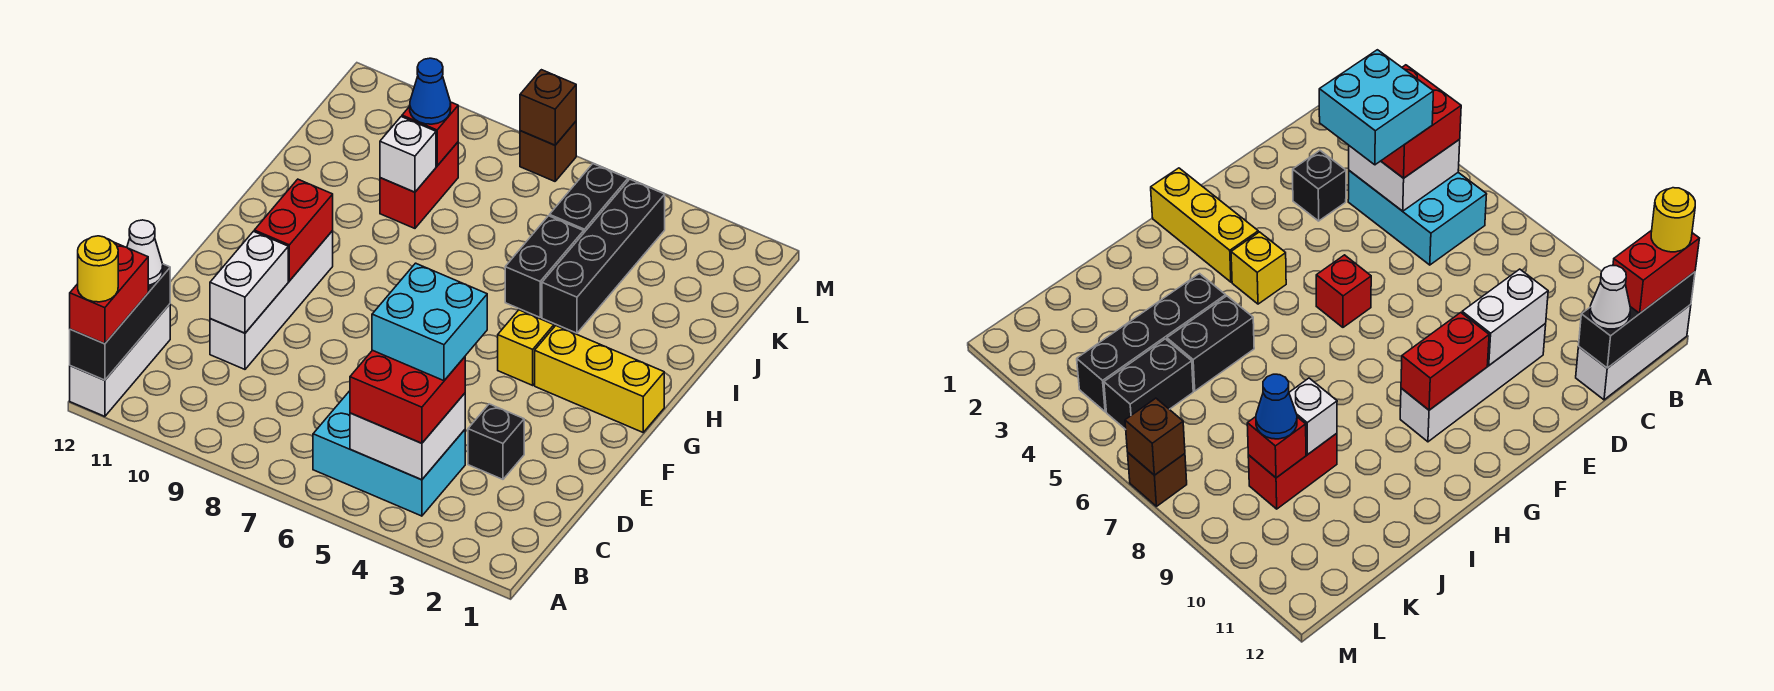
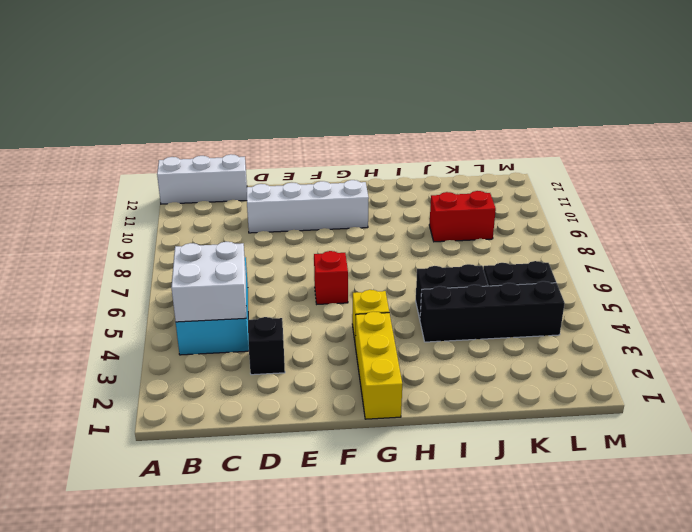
none -> brown 1x1 brick [520,122,576,181]
none -> black 1x3 brick [70,264,170,380]
none -> white 1x2 brick [210,231,288,333]

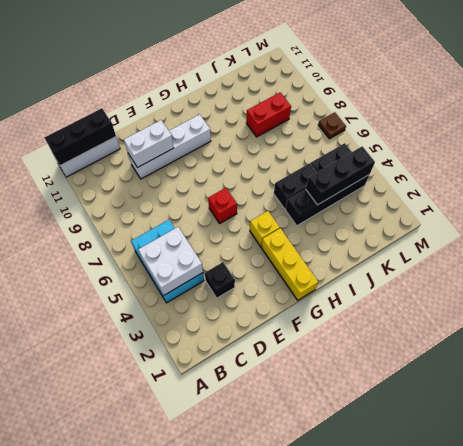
black 1x3 brick [306,146,375,205] -> none
brown 1x1 plate [318,112,346,139] -> brown 1x1 brick [520,122,576,181]
none -> red 1x2 brick [254,179,333,281]
none -> white 1x1 brick [380,117,436,192]
none -> red 1x1 brick [402,102,458,166]

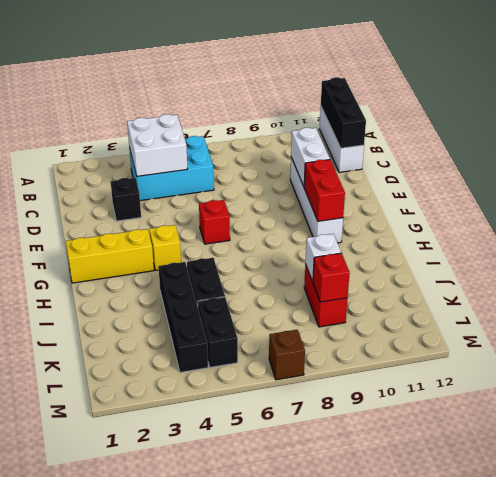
none -> brown 1x1 brick [520,70,576,145]
none -> red 1x2 brick [70,242,148,344]
none -> red 2x2 brick [350,350,465,443]

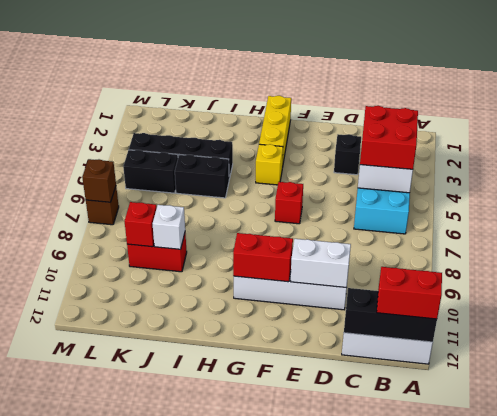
none -> white 1x1 cone [127,220,163,285]
none -> blue 1x1 cone [410,58,451,124]
none -> yellow 1x1 round brick [78,236,118,302]

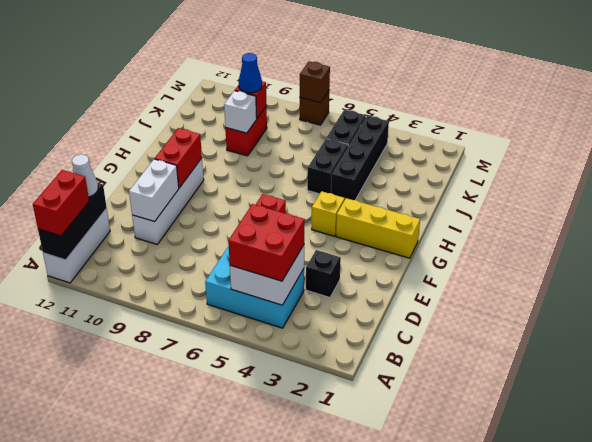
none -> yellow 1x1 round brick [78,236,118,302]
none -> cyan 2x2 brick [372,263,487,381]

